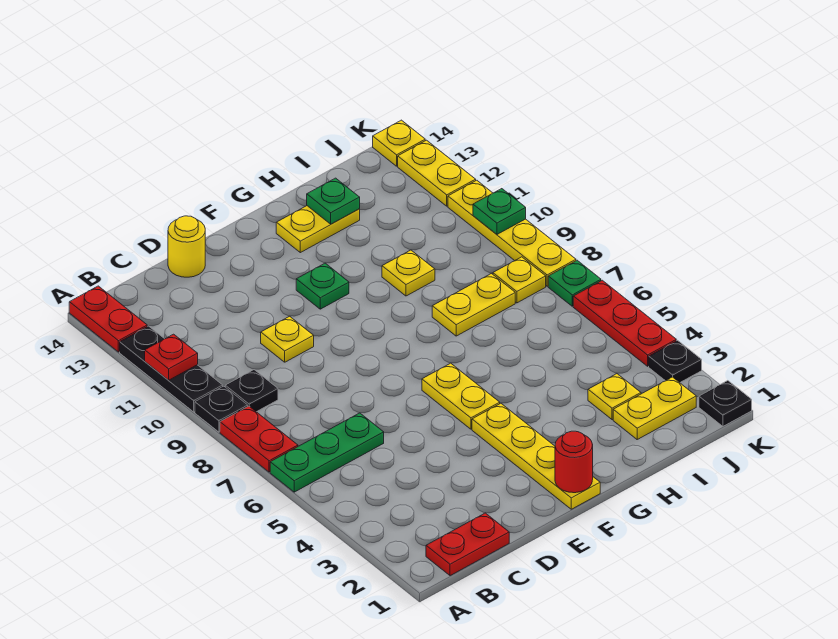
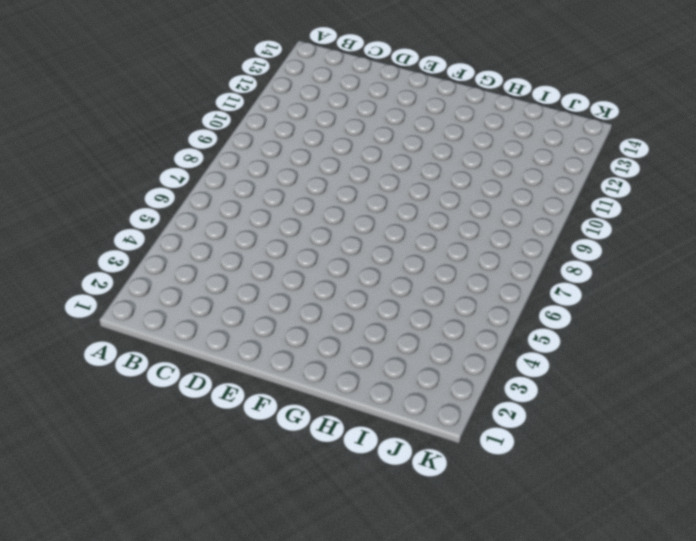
none -> green 1x3 plate [270,413,384,492]
none -> red 1x2 plate [220,406,298,472]
none -> black 1x1 plate [195,386,248,432]

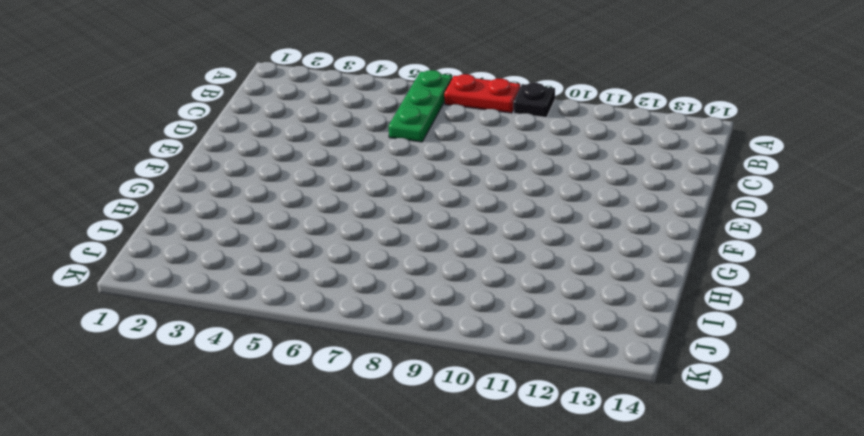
none -> black 1x3 plate [120,326,223,412]
none -> red 1x2 plate [69,286,147,352]
none -> red 1x2 plate [426,513,509,576]

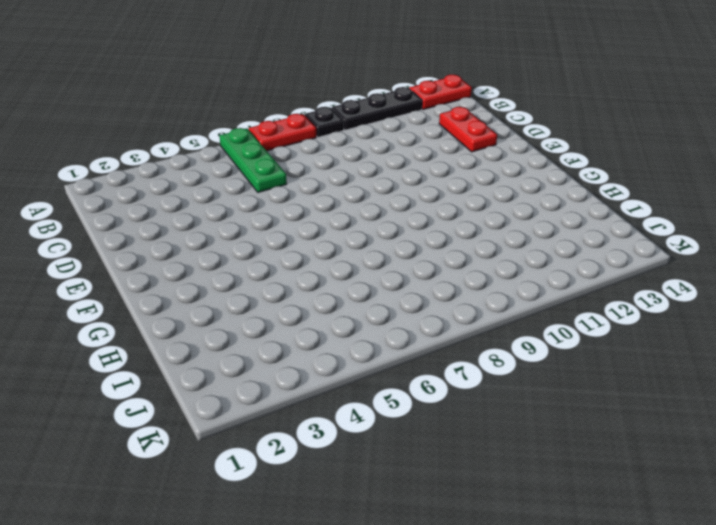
red 1x2 plate [439,107,497,152] -> red 1x2 plate moved to [426,513,509,576]
none -> black 1x1 plate [225,370,278,412]
none -> yellow 1x1 plate [261,316,314,362]
none -> yellow 1x1 round brick [168,216,205,277]

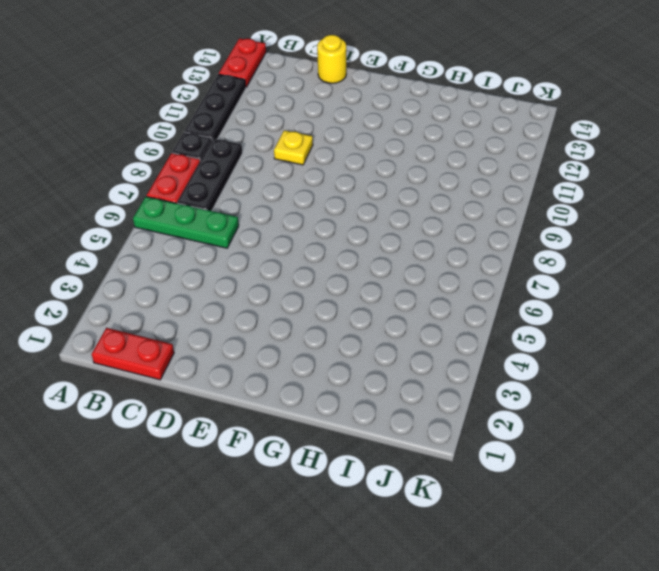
black 1x3 plate [177,139,243,211] -> black 1x1 plate [225,370,278,412]
none -> yellow 1x4 plate [472,403,600,509]
none -> yellow 1x2 plate [422,363,500,429]
none -> green 1x1 plate [296,263,349,309]

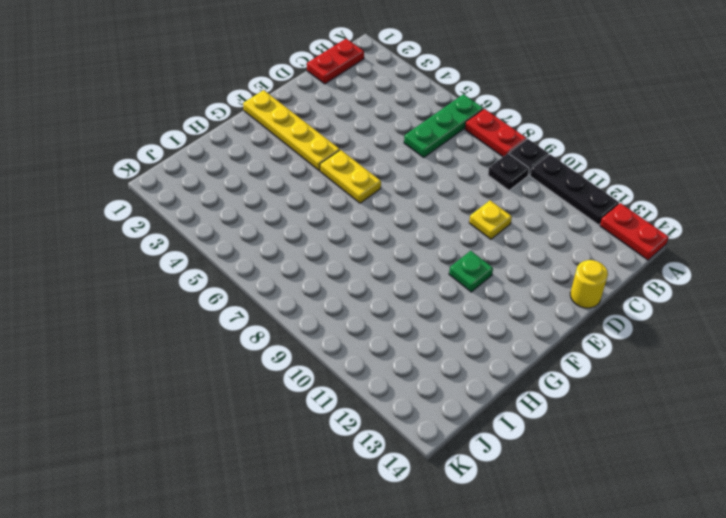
none -> yellow 1x2 plate [276,206,360,253]
none -> yellow 1x2 plate [432,274,515,336]
none -> yellow 1x1 plate [382,250,435,296]

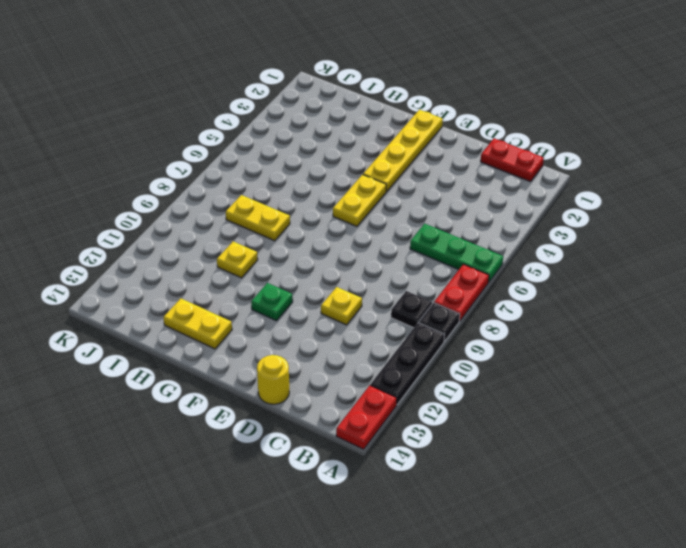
none -> yellow 1x2 plate [613,377,696,439]
none -> yellow 1x1 plate [588,374,641,420]
none -> yellow 1x1 plate [493,257,546,303]

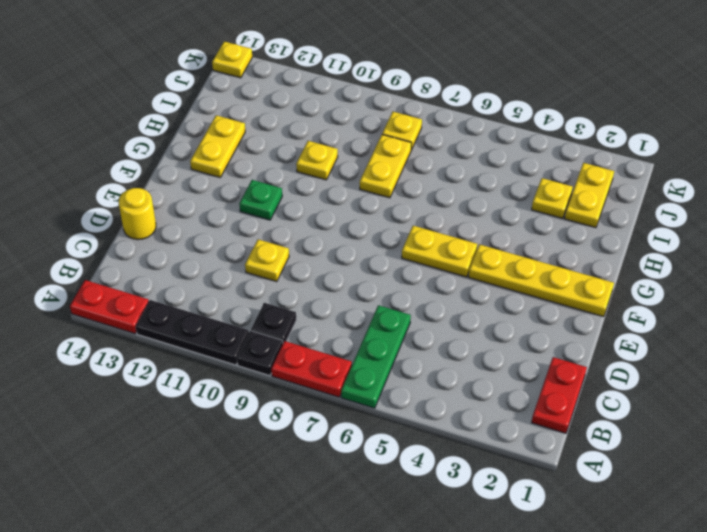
none -> black 1x1 plate [699,381,752,426]
none -> black 1x1 plate [649,340,702,383]
none -> red 1x3 plate [573,280,676,366]

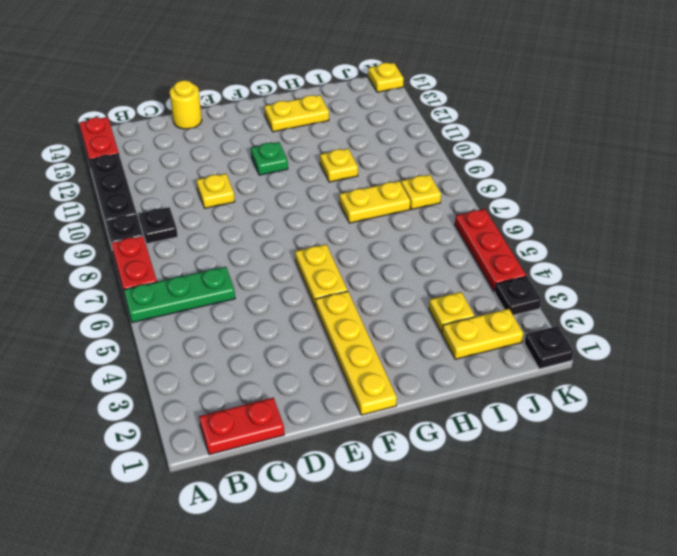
none -> green 1x1 plate [548,260,601,306]
none -> yellow 1x4 plate [448,180,576,286]
none -> yellow 1x2 plate [398,140,476,206]

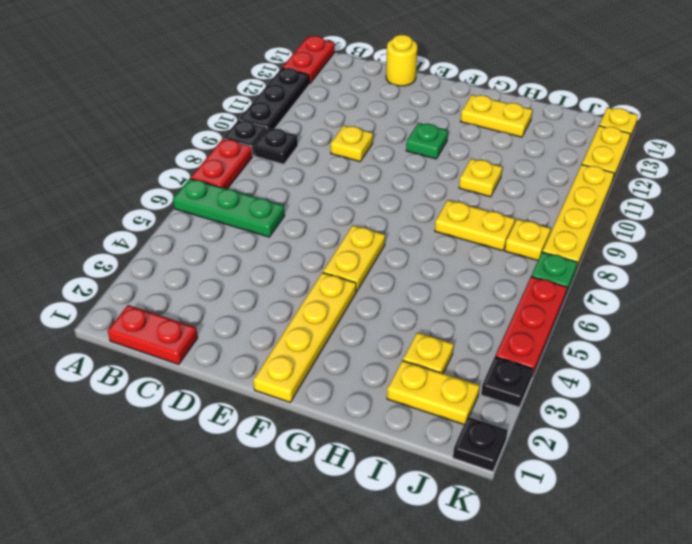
none -> red 1x1 plate [145,334,198,380]
none -> red 1x1 round brick [555,431,593,493]
none -> green 1x1 plate [307,178,360,224]

